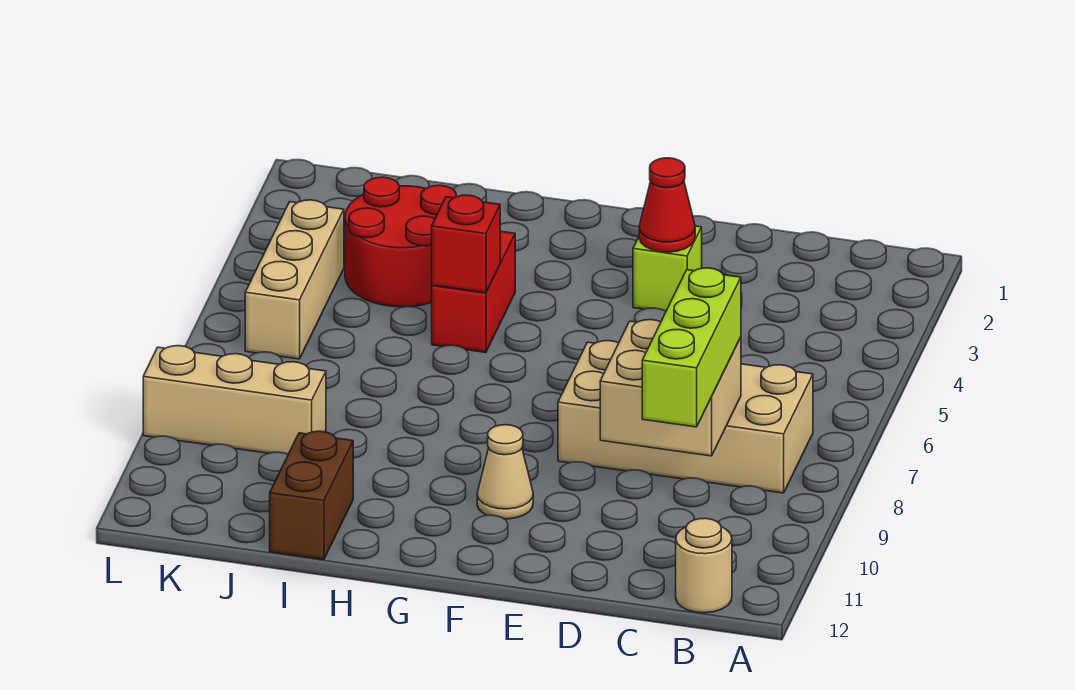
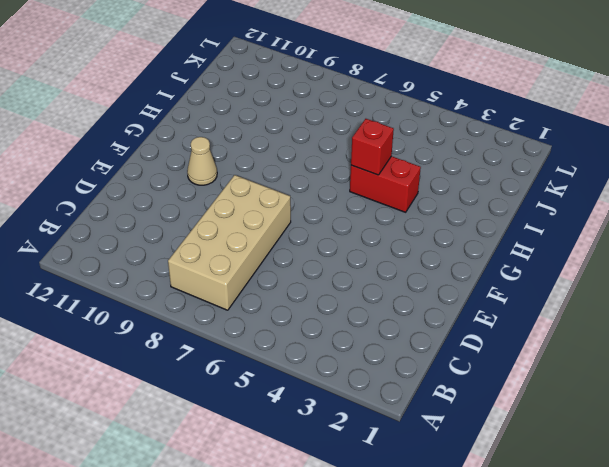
none -> tan 1x1 round brick [676,518,732,613]
none -> lime 1x1 brick [633,226,702,311]
none -> red 2x2 round brick [345,177,456,307]

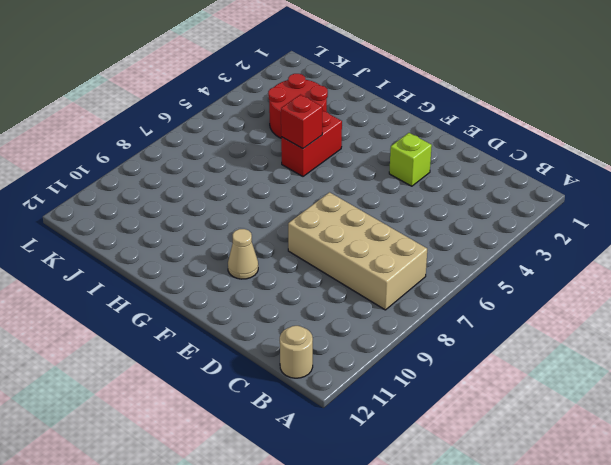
none -> brown 1x2 brick [270,431,353,560]
none -> tan 1x3 brick [143,346,326,454]
none -> tan 1x3 brick [245,200,344,359]

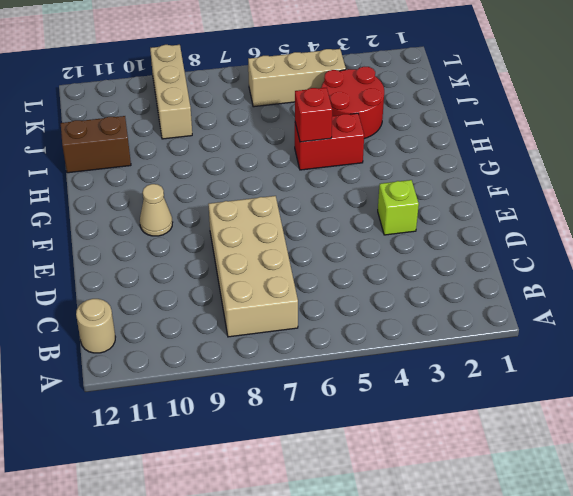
none -> tan 2x2 brick [600,320,741,456]
none -> red 1x1 cone [639,158,695,252]
none -> lime 1x3 brick [642,268,741,427]

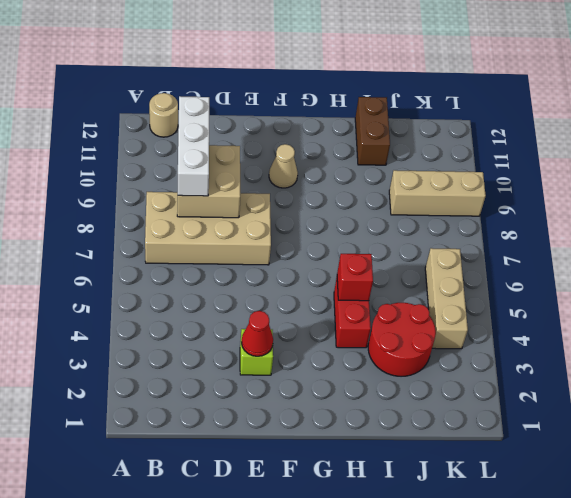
white 1x3 brick [178,96,209,196] -> lime 1x3 brick [642,268,741,427]

